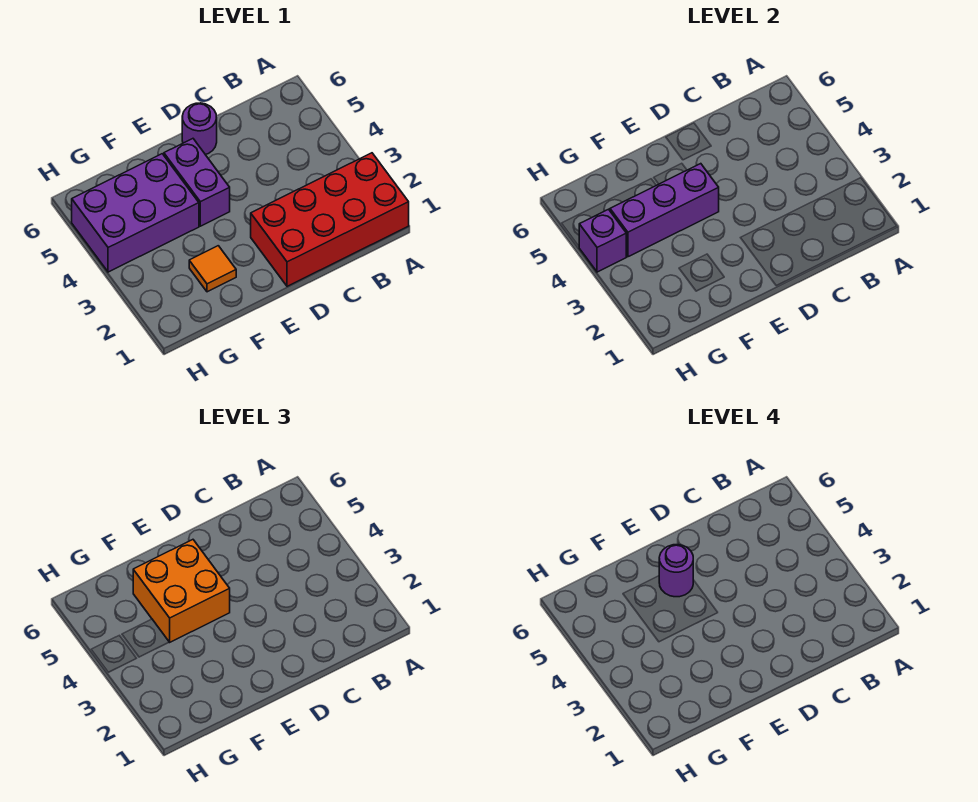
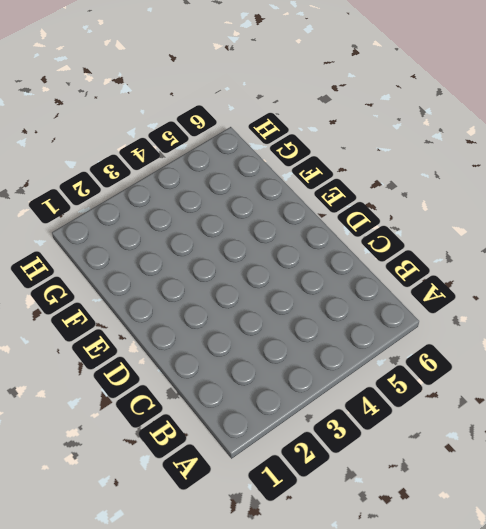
none -> red 2x4 brick [251,153,409,286]
none -> purple 1x1 round brick [182,103,217,155]

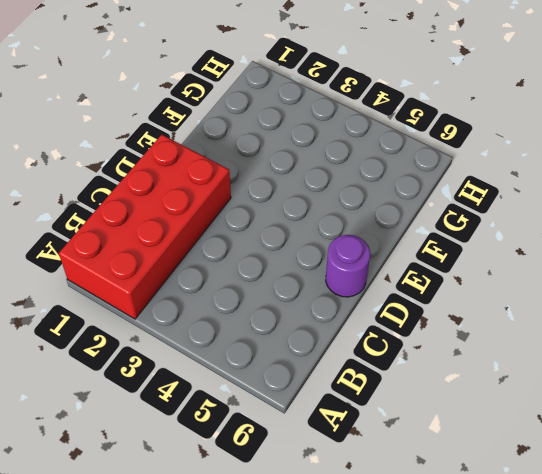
none -> purple 1x2 brick [164,139,230,226]
none -> orange 1x1 tile [189,246,236,292]

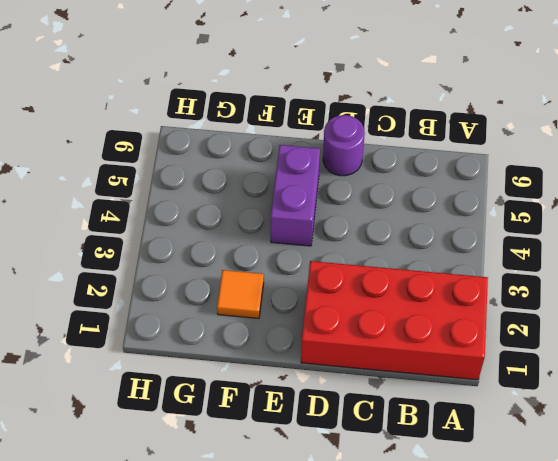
none -> purple 2x3 brick [72,154,199,272]
none -> purple 1x3 brick [610,164,719,257]

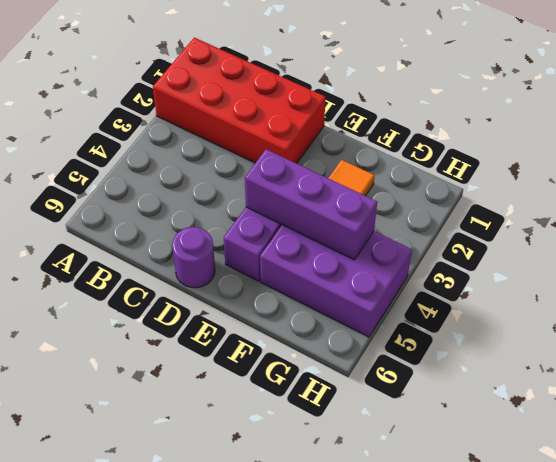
none -> purple 1x1 brick [579,209,626,272]
none -> orange 2x2 brick [133,540,230,642]

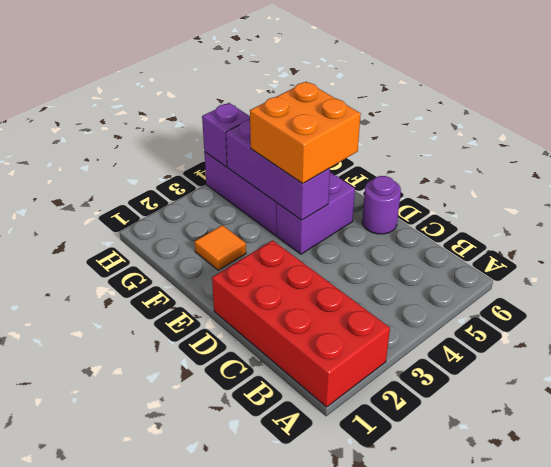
none -> purple 1x1 round brick [659,545,693,597]

